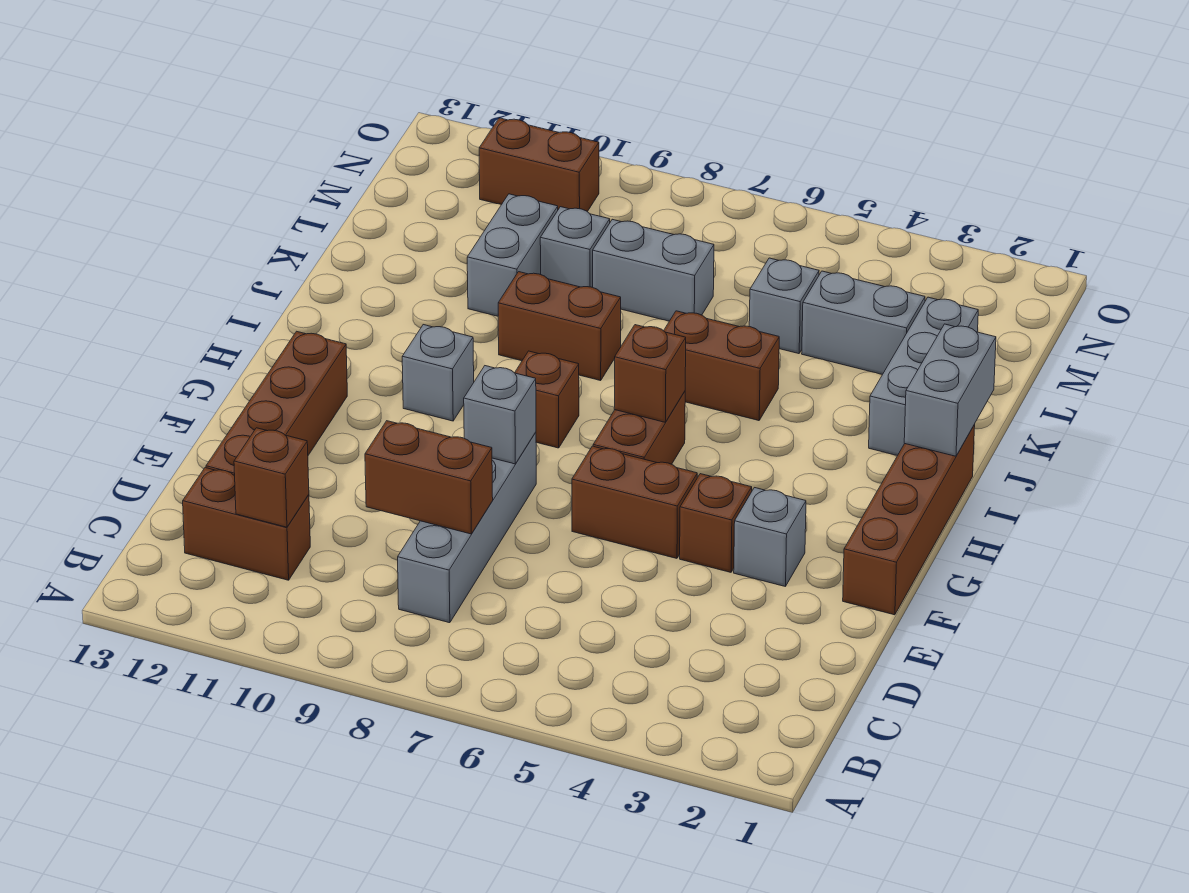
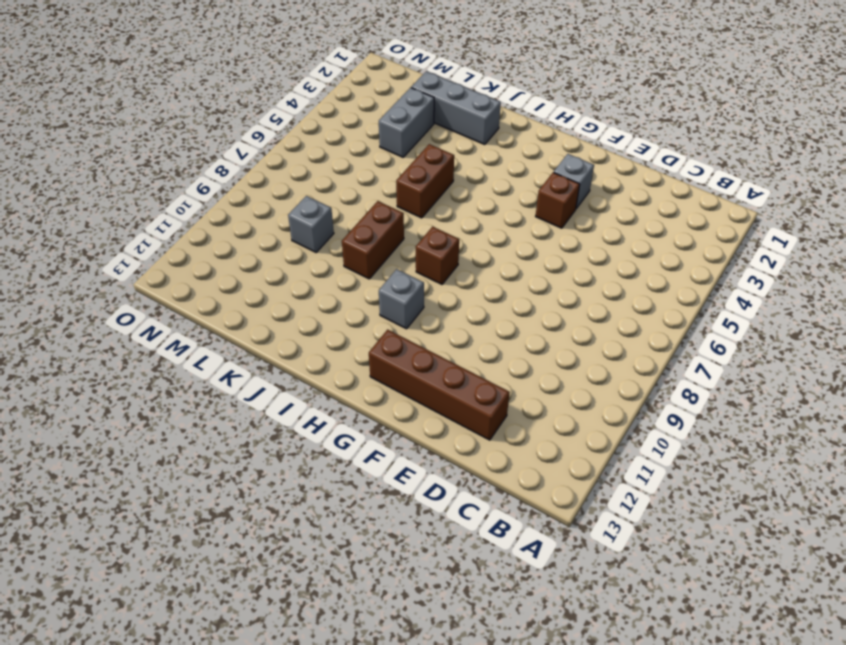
none -> grey 1x4 brick [398,432,536,623]
none -> brown 1x2 brick [183,468,310,580]
none -> brown 1x4 brick [843,425,975,615]

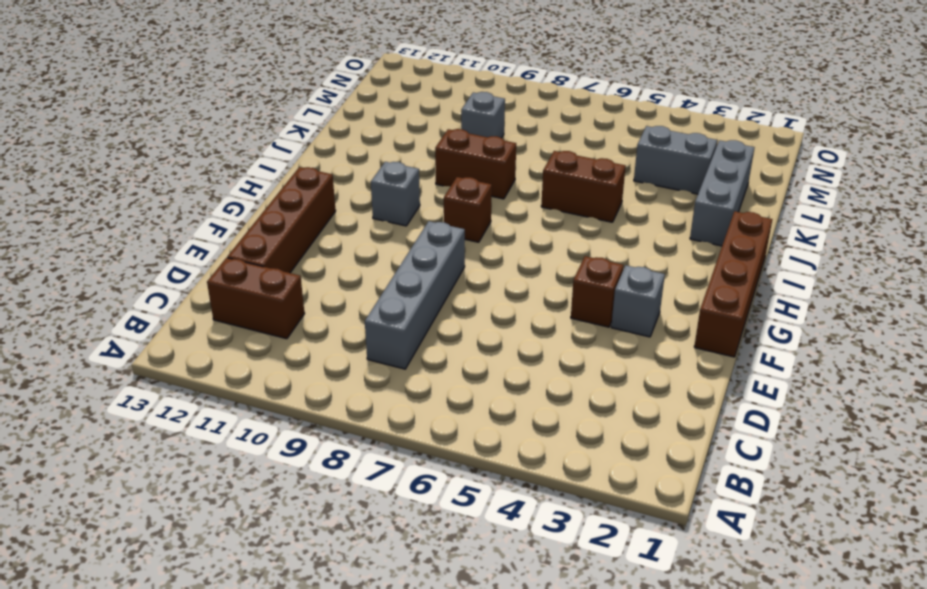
none -> brown 1x2 brick [572,446,697,558]
none -> brown 1x2 brick [593,392,685,464]
none -> grey 1x2 brick [467,194,558,316]

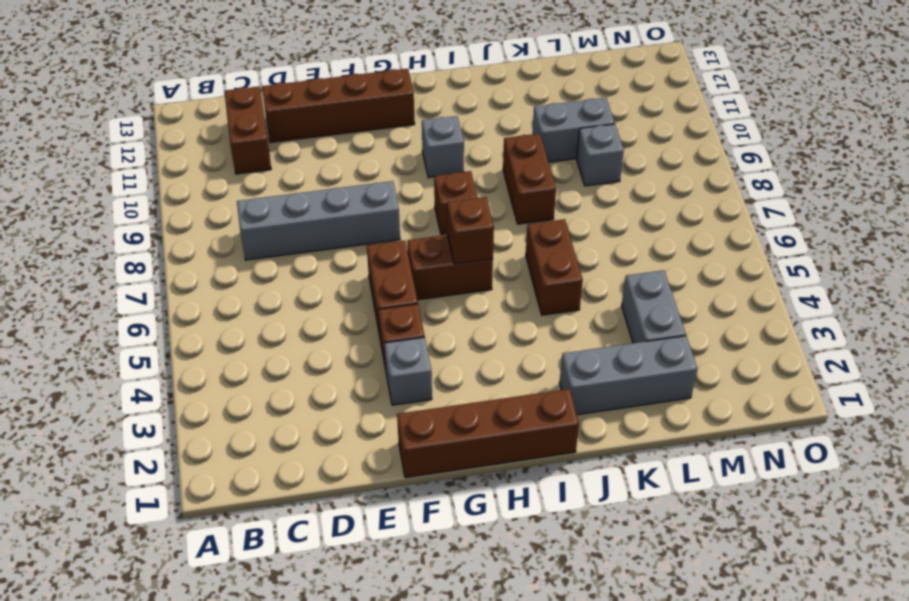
none -> grey 1x1 brick [749,258,819,354]
none -> grey 1x2 brick [593,219,714,321]
none -> brown 1x2 brick [479,118,599,212]

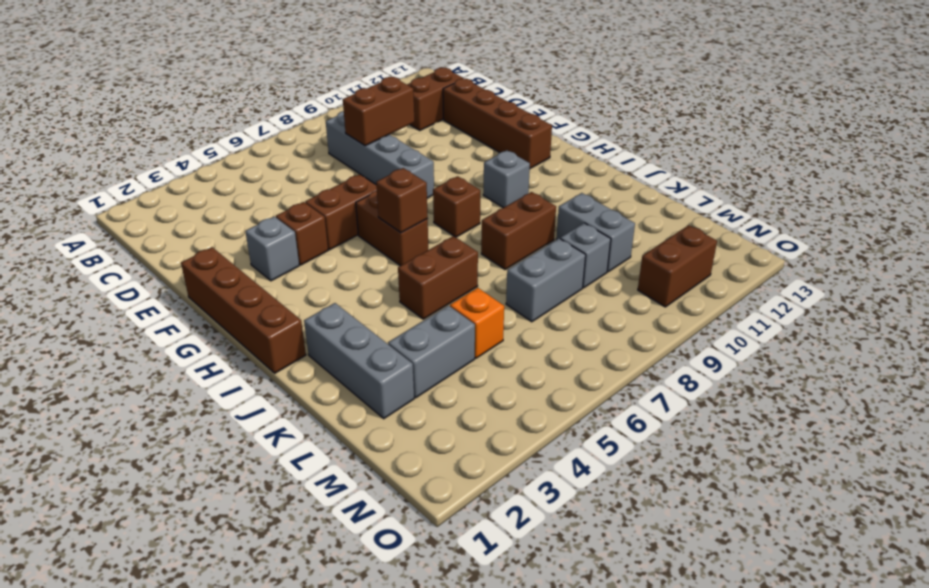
orange 1x1 brick [450,288,504,358] -> grey 1x1 brick [749,258,819,354]
none -> brown 1x1 brick [234,428,309,527]
none -> grey 1x1 brick [464,366,536,464]
none -> grey 1x2 brick [904,324,996,456]

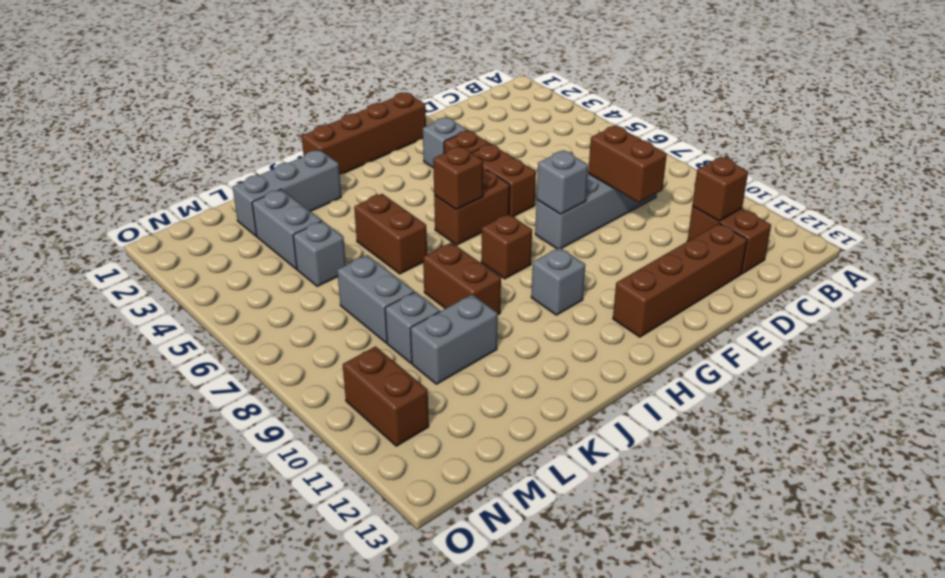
none -> grey 1x2 brick [904,324,996,456]

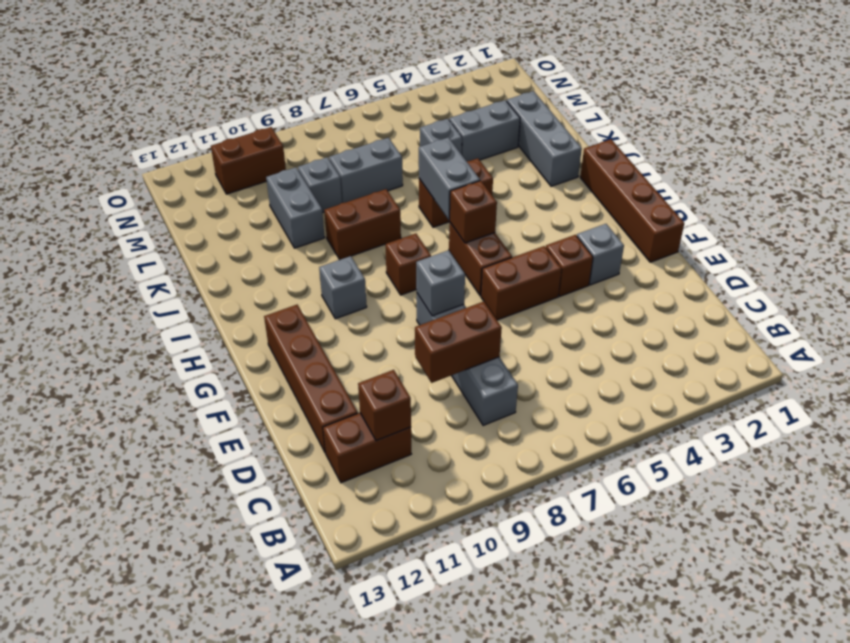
grey 1x2 brick [419,137,480,220] -> grey 1x2 brick moved to [904,324,996,456]

